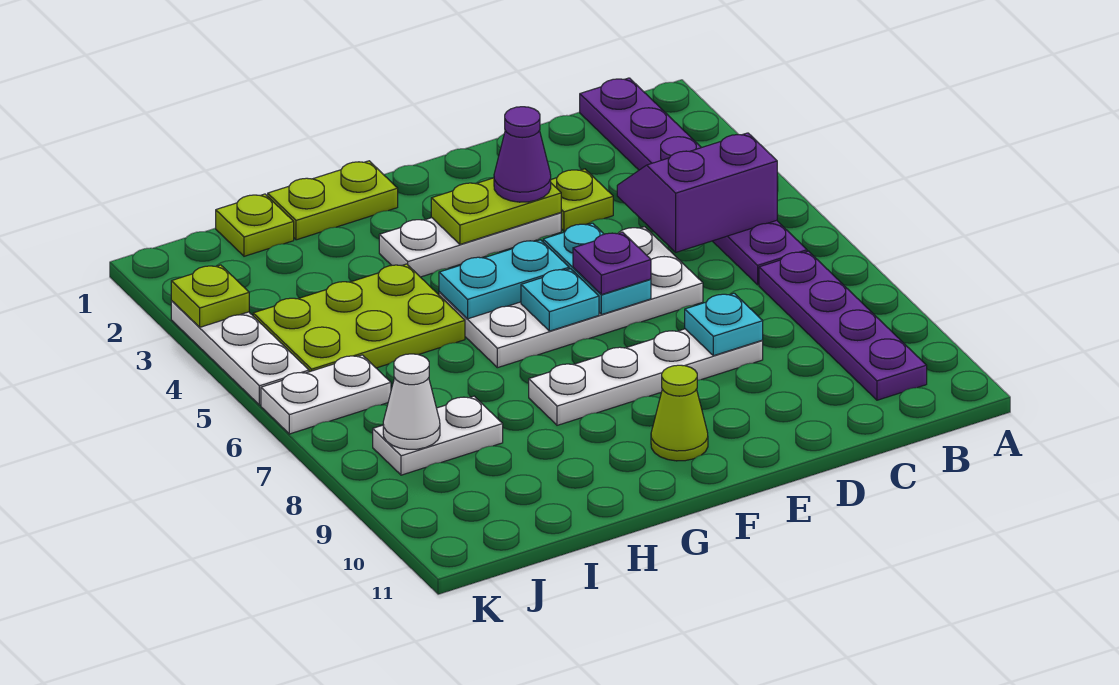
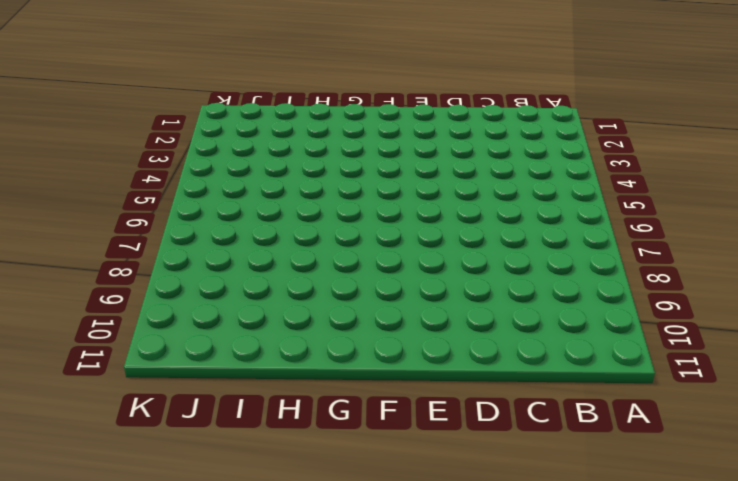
none -> purple 1x6 plate [580,78,807,285]
none -> purple 1x4 plate [759,251,927,400]
none -> lime 1x1 plate [551,169,613,231]

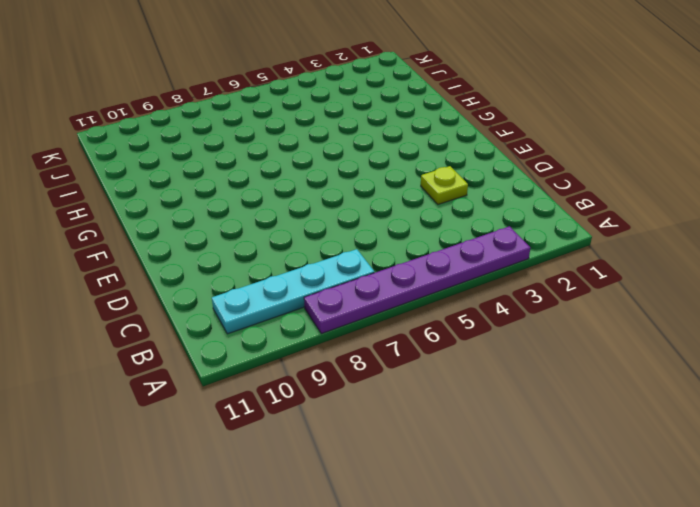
purple 1x6 plate [304,226,530,334] -> purple 1x6 plate moved to [580,78,807,285]
cyan 1x4 plate [212,249,374,334] -> purple 1x4 plate [759,251,927,400]
none -> white 2x4 plate [439,227,703,368]
none -> white 1x4 plate [529,329,763,425]
none -> white 1x3 plate [379,213,561,277]

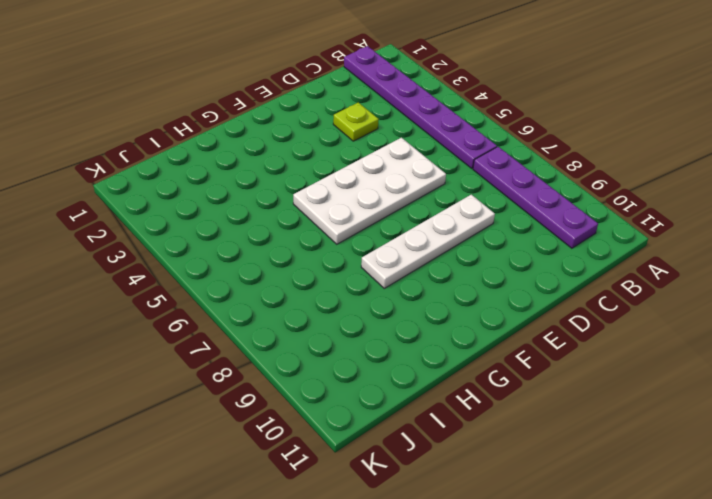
none -> white 1x3 plate [379,213,561,277]
none -> lime 1x1 cone [651,365,708,461]
none -> lime 1x2 plate [268,161,398,240]

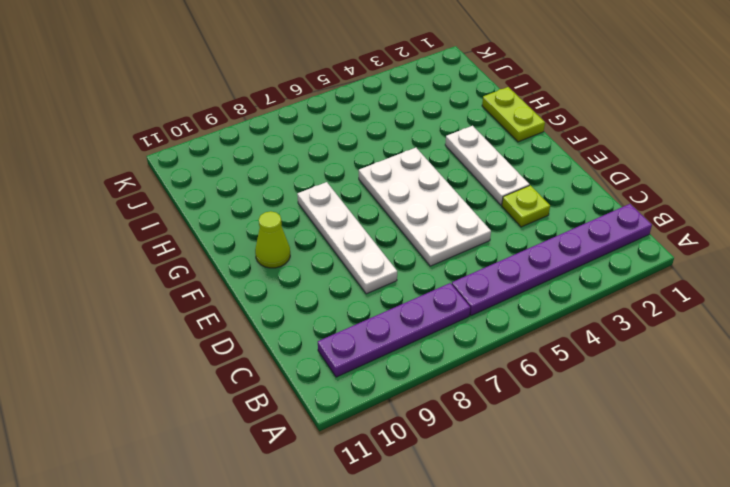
none -> lime 2x3 plate [253,264,465,372]
none -> lime 1x1 plate [216,194,294,256]
none -> white 1x2 plate [373,396,503,475]

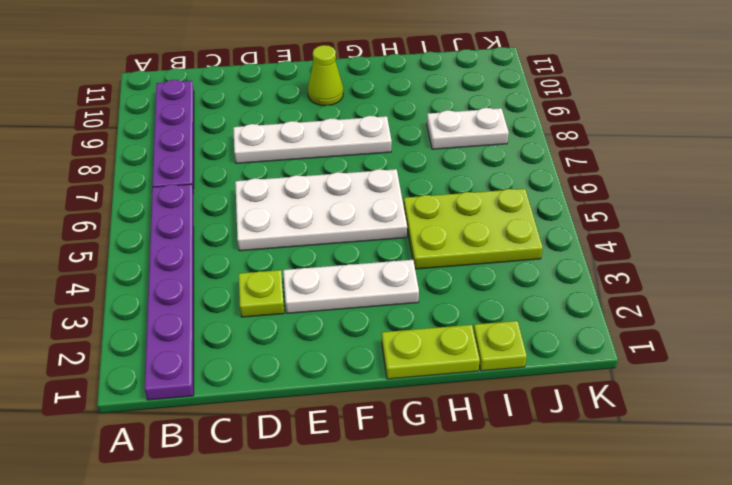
none -> white 1x2 plate [261,355,391,434]
none -> white 1x3 plate [171,301,309,405]
none -> purple 2x2 slope [617,133,777,252]

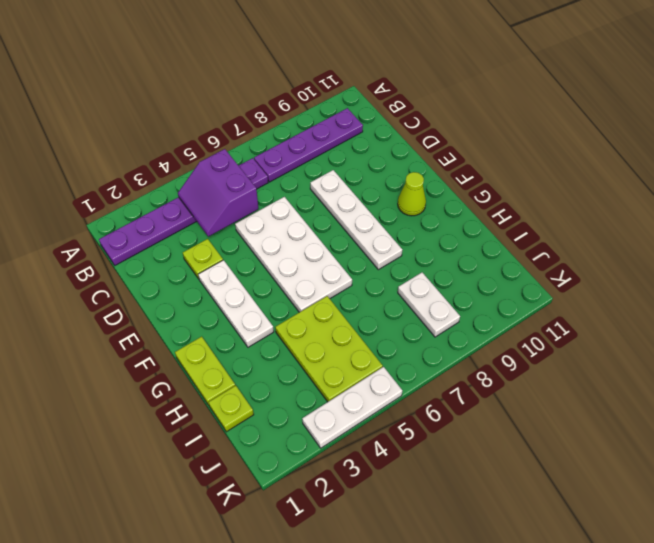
none -> white 1x2 plate [261,355,391,434]
none -> cyan 1x1 plate [685,293,763,356]
none -> lime 1x2 plate [431,178,561,244]

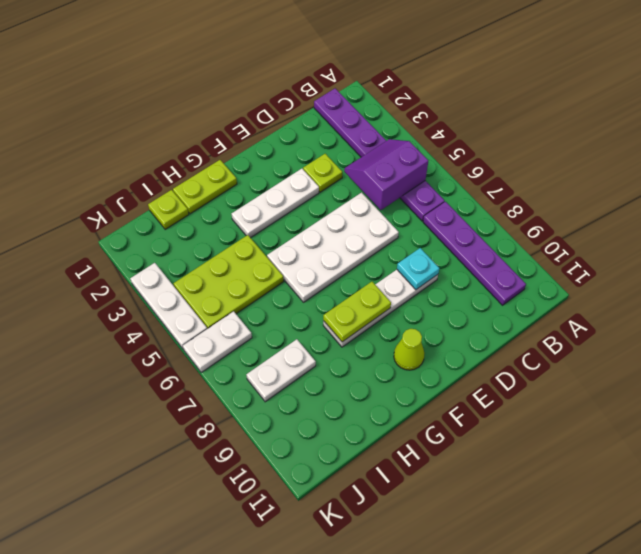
lime 1x2 plate [323,282,391,342] -> lime 1x2 plate moved to [431,178,561,244]
none -> cyan 1x2 plate [543,223,651,315]
none -> cyan 1x2 plate [439,240,569,319]
none -> cyan 1x1 plate [521,269,599,331]

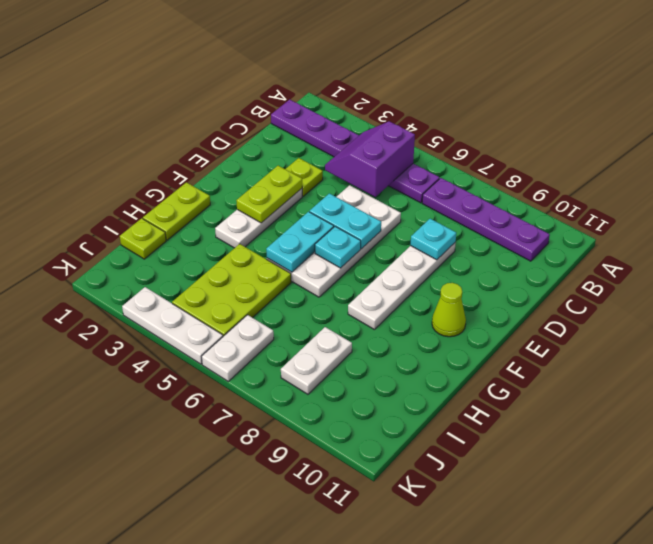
none -> white 1x1 cone [383,354,440,449]
none -> lime 1x1 plate [171,265,249,327]
none -> purple 1x1 cone [494,107,551,202]

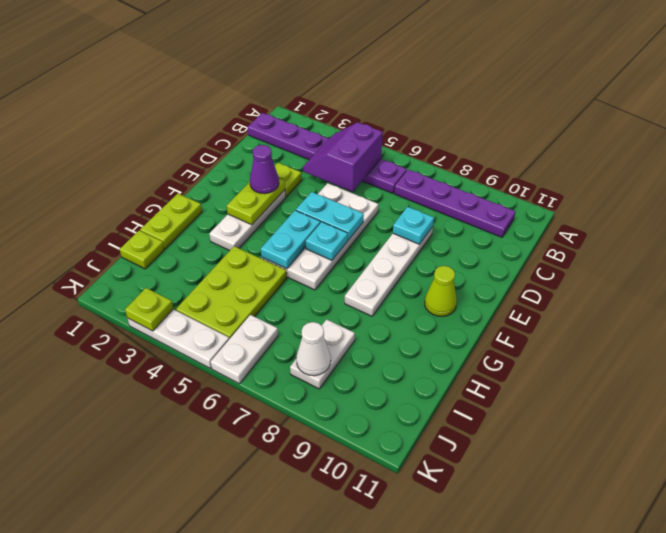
none -> purple 1x1 plate [573,232,651,295]

